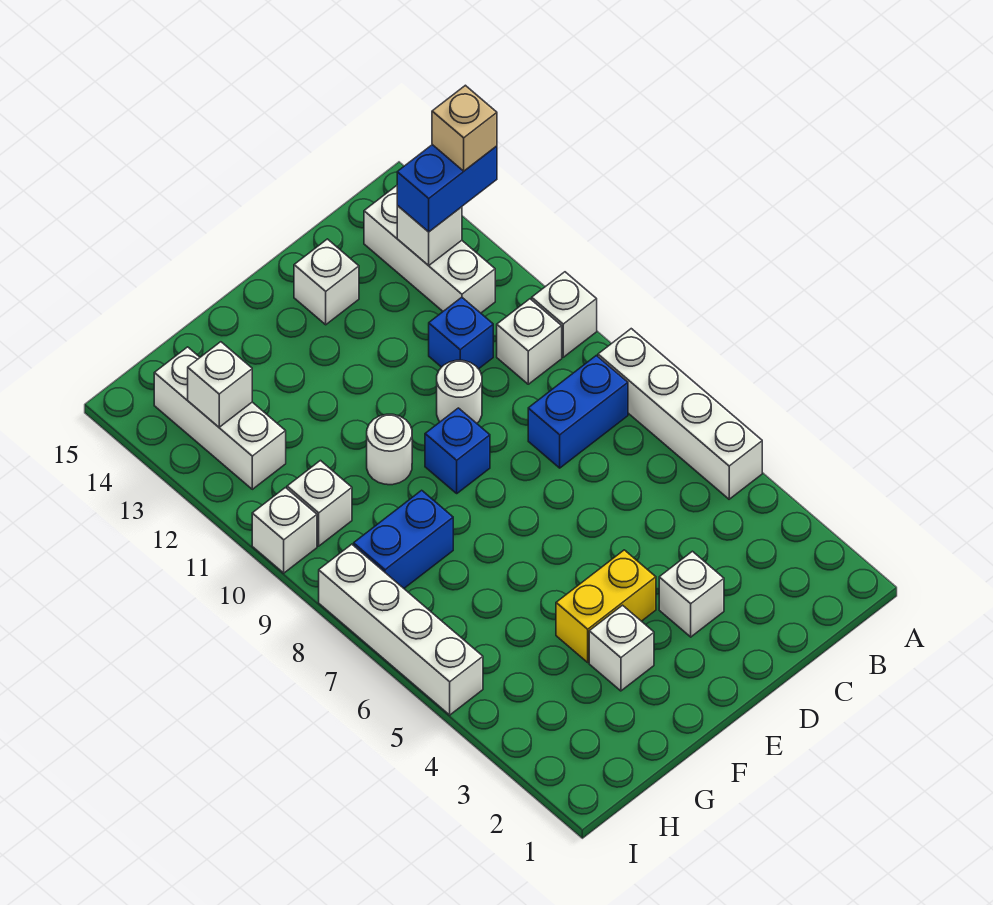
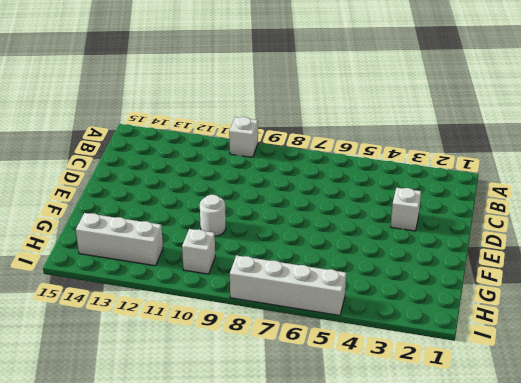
none -> white 1x4 brick [598,329,762,499]
none -> blue 1x2 brick [528,355,628,468]
none -> white 1x1 brick [497,299,562,384]

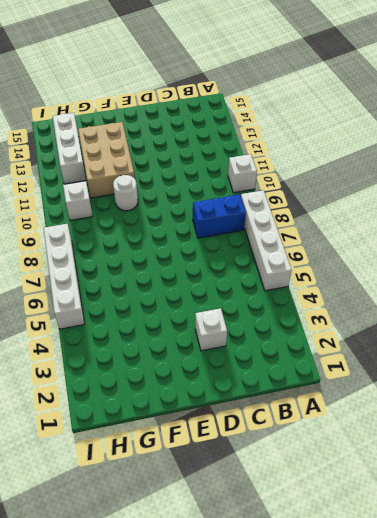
tan 2x3 brick [78,122,135,198] -> none
none -> white 1x1 brick [497,299,562,384]
none -> white 1x3 brick [364,186,495,313]
none -> blue 1x1 brick [429,297,493,369]

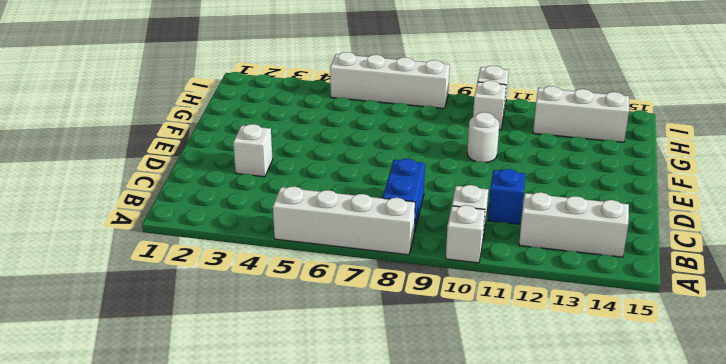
none -> white 1x1 round brick [437,360,482,423]
none -> white 1x1 brick [294,239,359,325]
none -> yellow 1x2 brick [556,550,656,662]

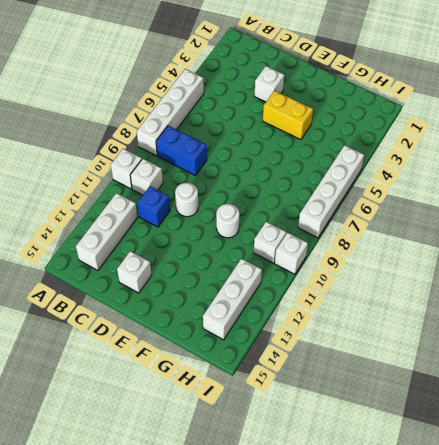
none -> blue 1x1 brick [425,408,490,493]
none -> white 1x1 brick [589,605,654,691]
none -> blue 1x2 brick [354,490,453,588]

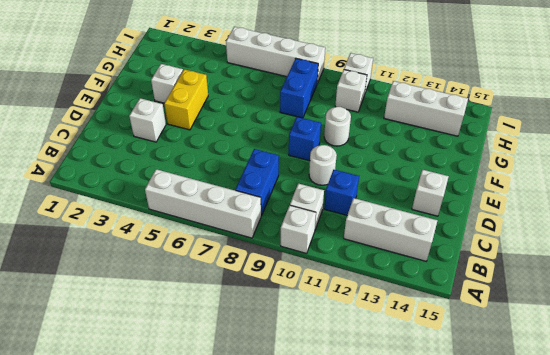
none -> white 1x1 brick [397,206,462,266]
none -> white 1x1 brick [188,342,252,427]
none -> blue 1x2 brick [397,145,497,232]

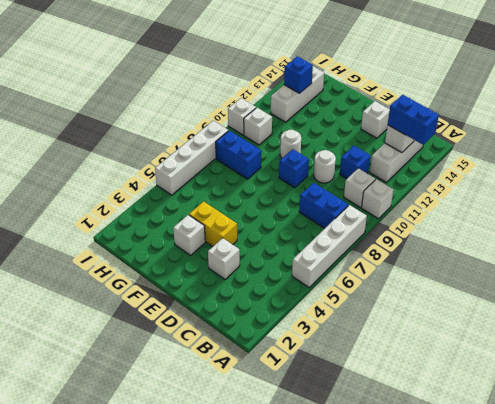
blue 1x1 brick [284,56,313,93] -> white 1x1 brick [188,342,252,427]
none -> tan 1x1 brick [432,85,497,171]

